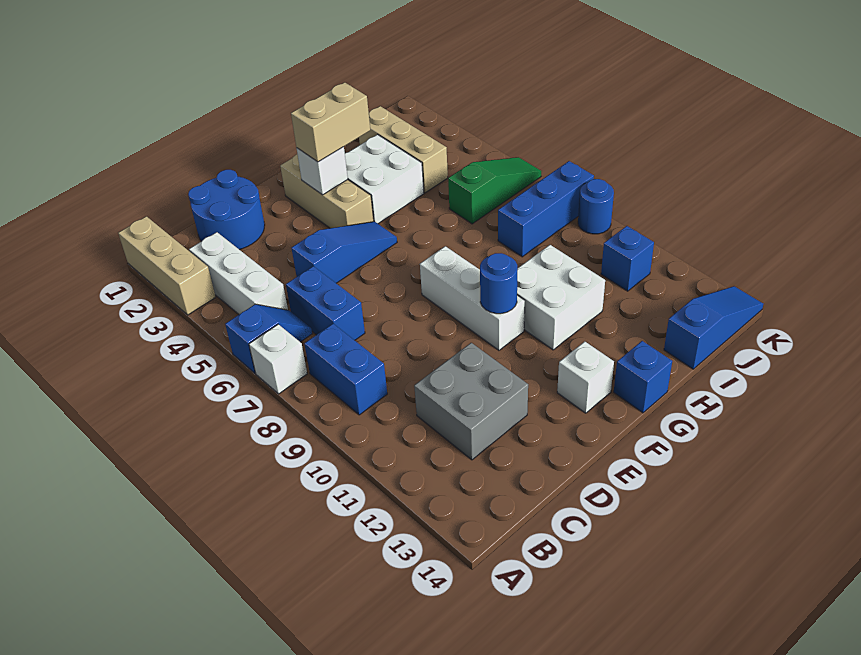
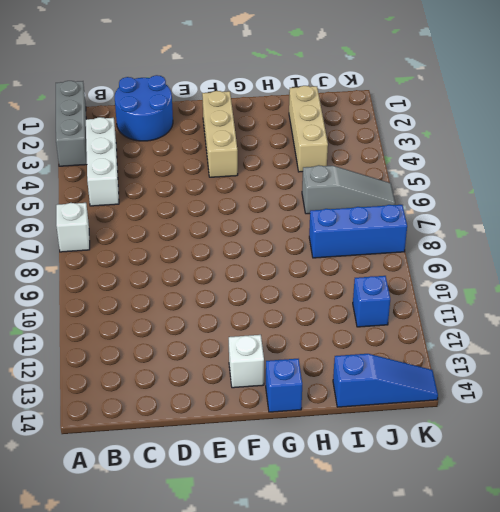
grey 1x3 brick [56,81,87,166] -> tan 1x3 brick [118,216,216,315]
grey 1x3 slope [302,165,395,214] -> green 1x3 slope [448,157,541,224]
none -> blue 1x2 slope [225,304,312,373]
none -> blue 1x2 brick [304,324,387,415]
none -> blue 1x2 brick [286,266,365,340]

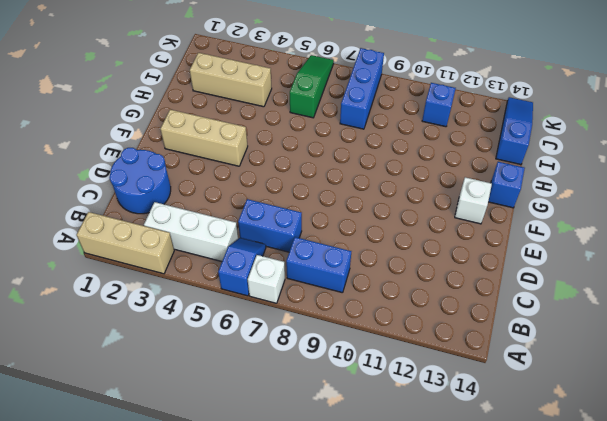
none -> grey 2x2 brick [414,343,528,460]
none -> blue 1x3 slope [292,222,397,283]
none -> white 1x3 brick [420,246,525,350]

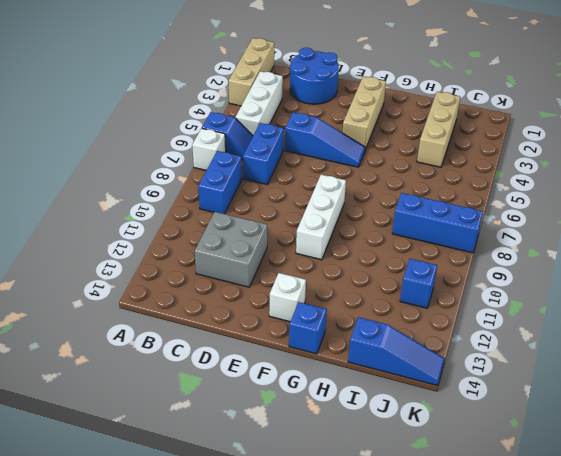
none -> white 2x2 brick [345,135,424,224]
none -> white 2x2 brick [517,245,605,350]
none -> green 1x3 slope [448,157,541,224]

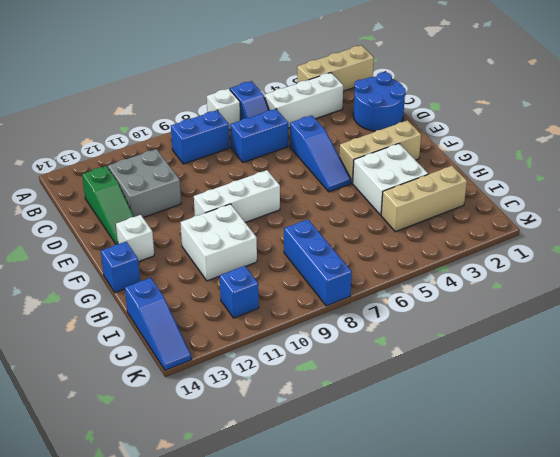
green 1x3 slope [82,166,134,244] -> green 1x3 slope moved to [448,157,541,224]
none -> blue 1x1 round brick [578,179,614,234]
none -> white 1x1 brick [297,147,348,195]
none -> blue 1x1 round brick [480,253,517,314]

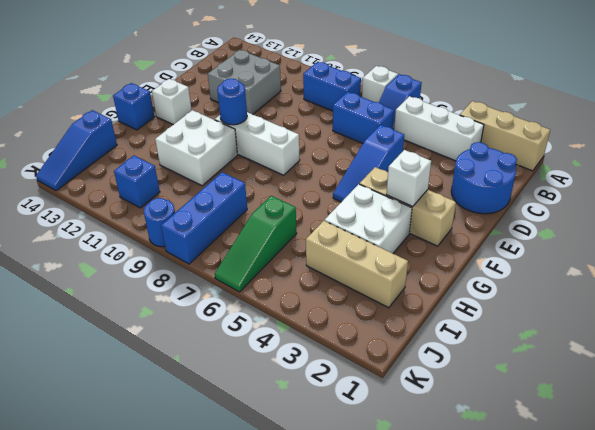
none -> tan 1x2 brick [291,82,370,162]

